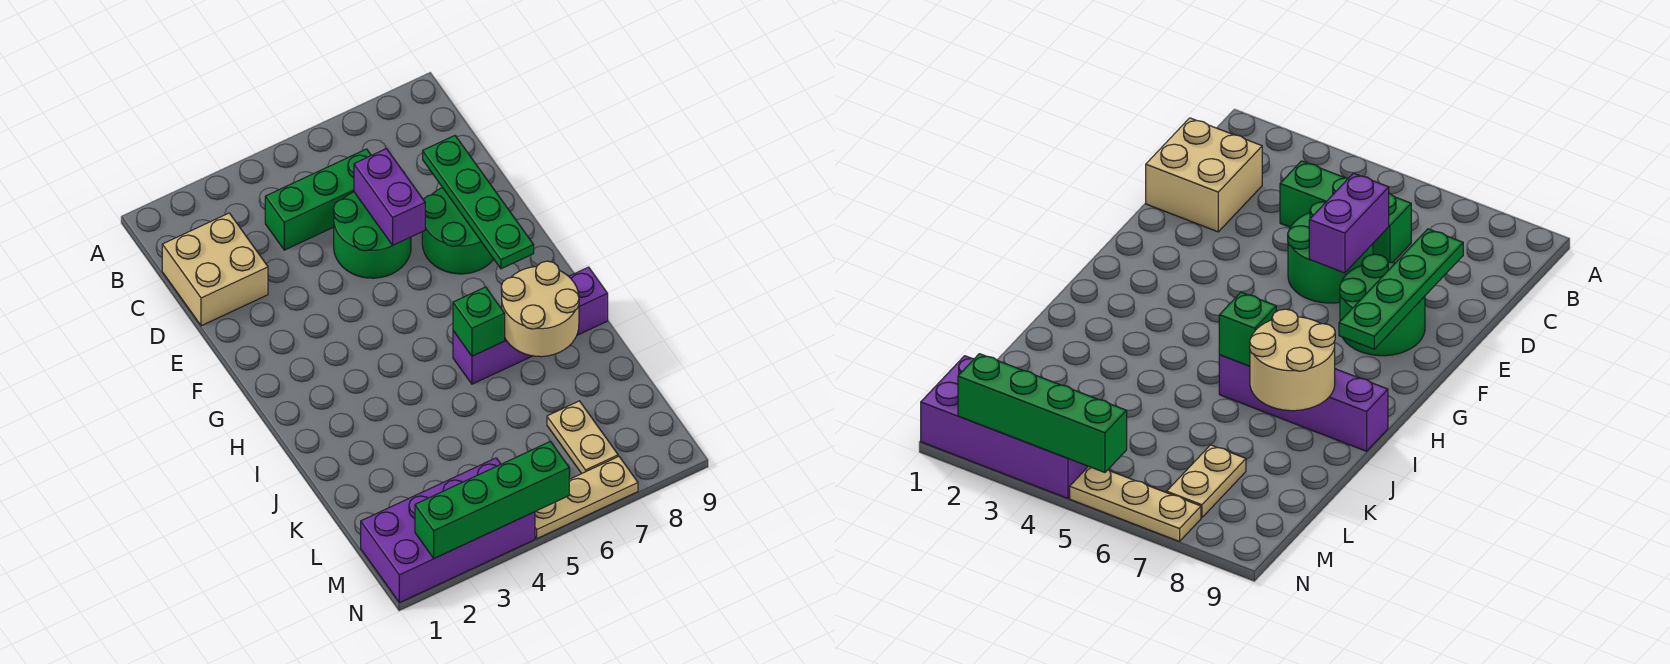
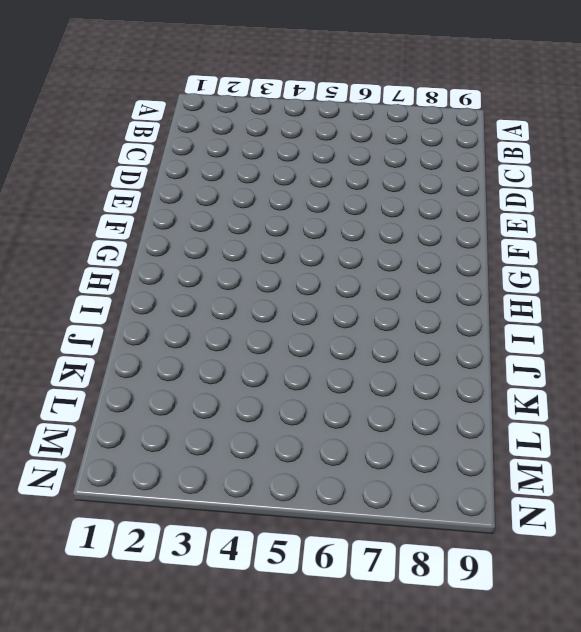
none -> tan 2x2 brick [162,213,268,326]
none -> green 1x3 brick [265,149,371,250]
none -> green 2x2 round brick [333,192,411,278]

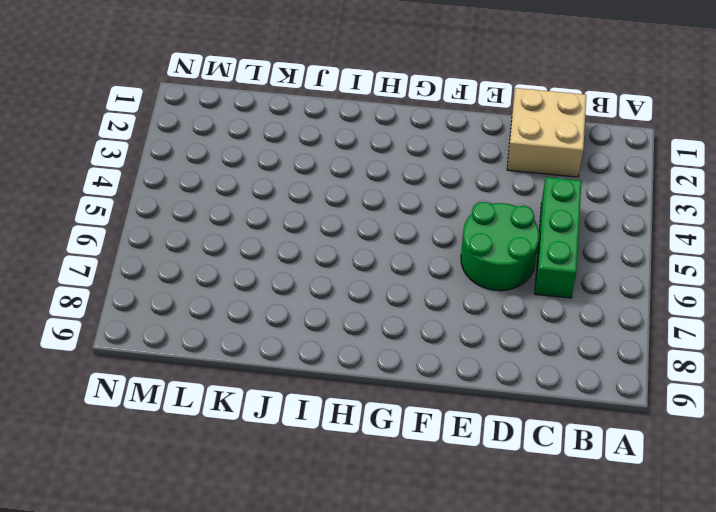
none -> green 2x2 round brick [422,188,493,274]
none -> purple 1x4 brick [453,267,608,384]
none -> tan 1x2 plate [547,401,618,474]

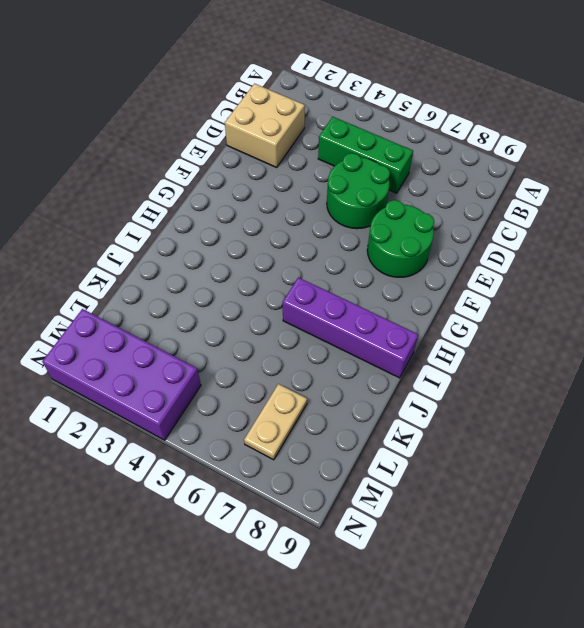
none -> tan 1x3 plate [535,456,638,539]
none -> purple 1x2 brick [354,149,425,245]
none -> green 1x4 plate [423,136,534,269]

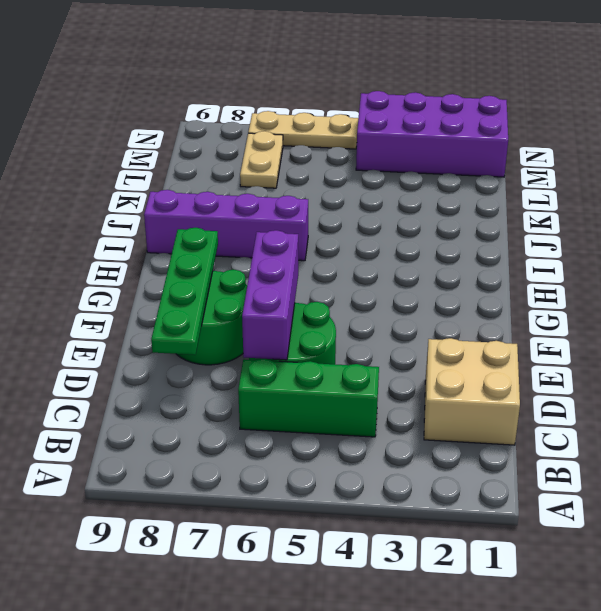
purple 1x3 brick [242,230,298,360] -> purple 1x2 brick [354,149,425,245]
none -> green 1x1 brick [453,287,505,356]
none -> tan 2x2 round brick [501,261,579,357]
none -> green 1x4 brick [415,441,569,558]

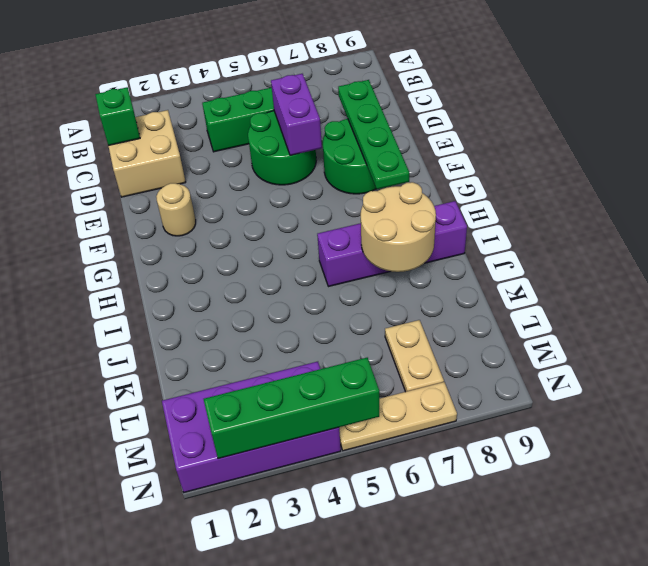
green 1x1 brick [95,87,140,146] -> green 1x1 brick moved to [453,287,505,356]
tan 1x1 round brick [156,183,196,236] -> none

